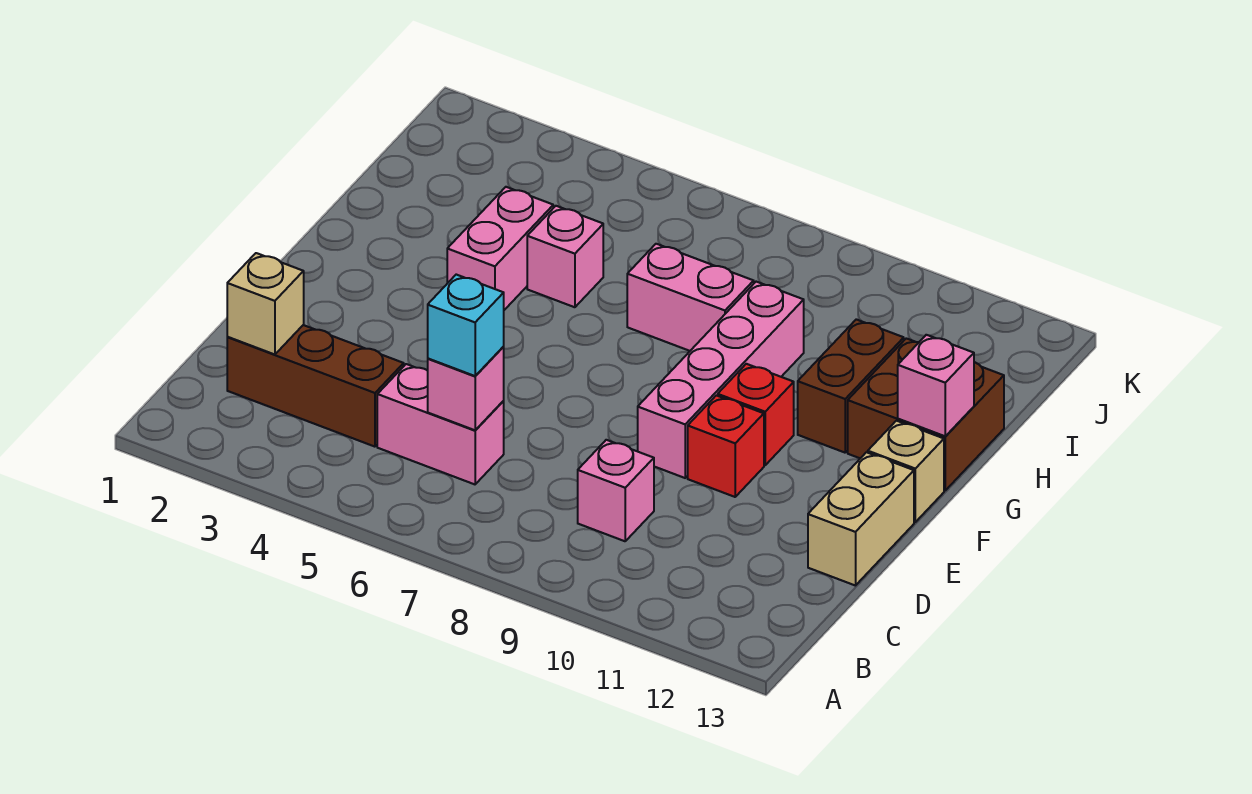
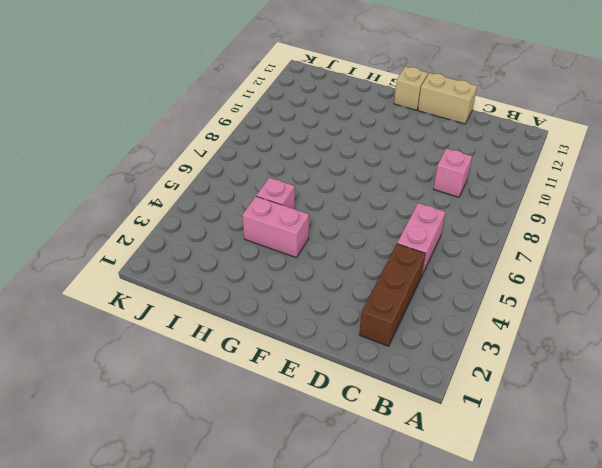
none -> pink 1x4 brick [638,282,804,478]
none -> red 1x1 brick [688,395,764,497]
none -> red 1x1 brick [718,364,794,465]

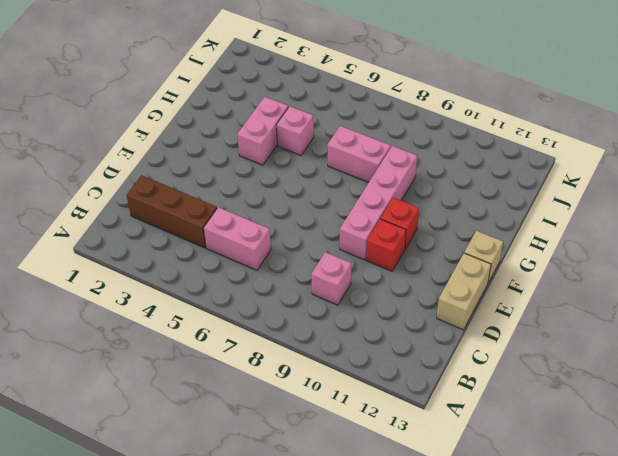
none -> brown 1x2 brick [798,319,904,453]
none -> brown 2x2 brick [848,338,1004,490]
none -> tan 1x1 brick [227,253,304,354]

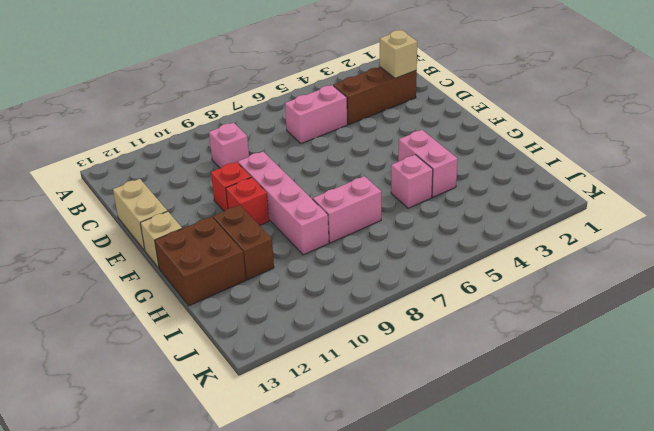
none -> pink 1x1 brick [427,347,504,430]
none -> pink 1x1 brick [898,335,974,436]
none -> cyan 1x1 brick [428,275,504,376]

